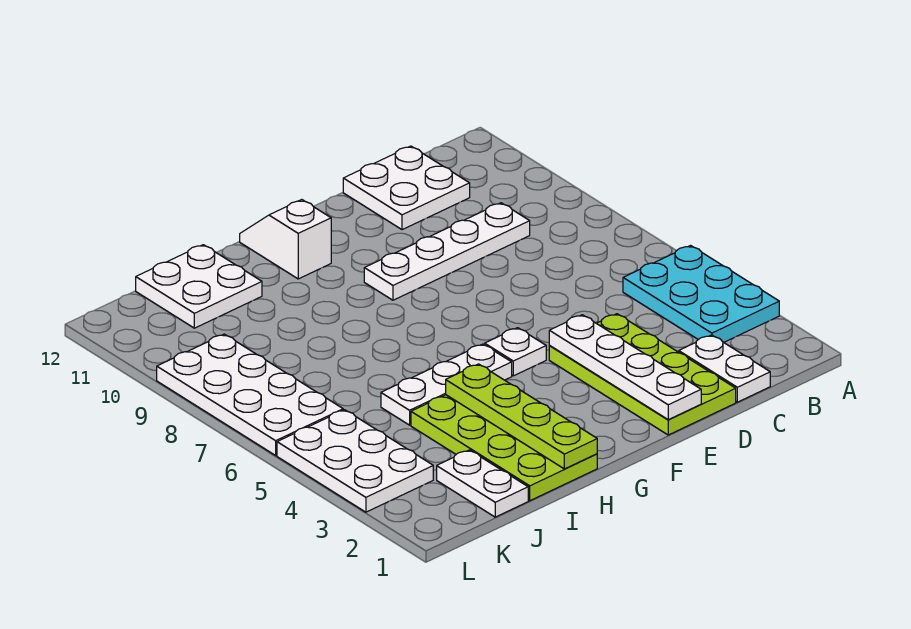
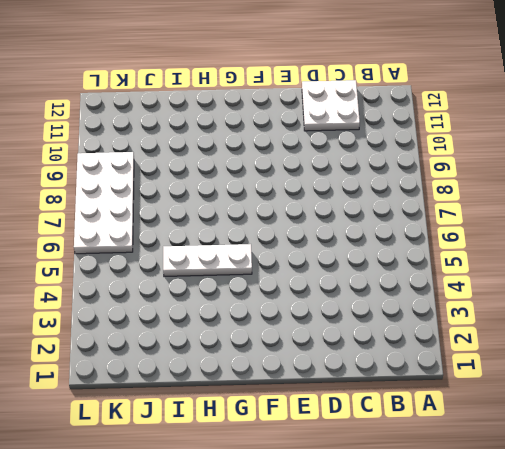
none -> cyan 2x3 plate [623,246,779,342]
none -> white 1x2 plate [679,335,770,402]
none -> white 1x4 plate [364,203,530,300]

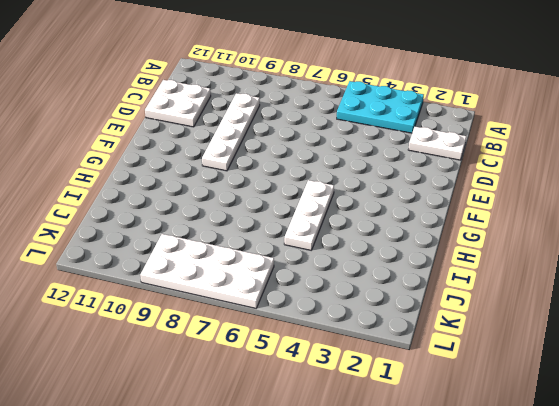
none -> lime 2x4 plate [549,314,736,435]
none -> white 1x1 plate [485,328,546,376]
none -> white 1x2 slope [240,200,331,279]

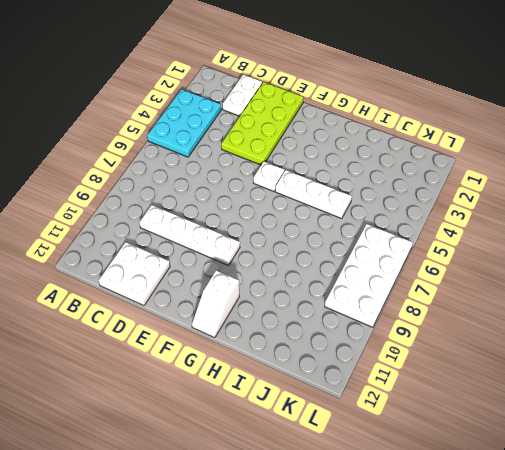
none -> lime 2x4 plate [411,395,597,501]
none -> white 2x2 plate [136,245,262,328]
none -> white 1x2 plate [437,450,528,517]

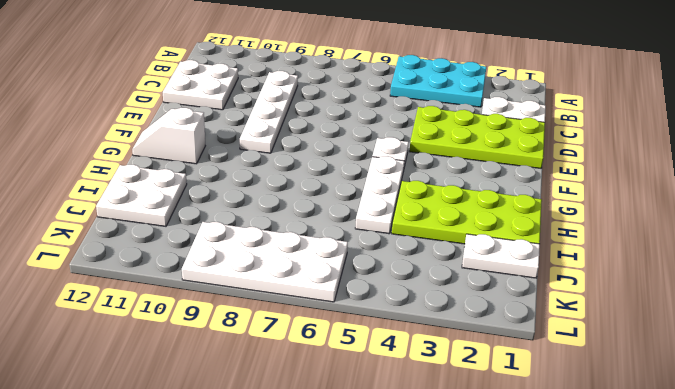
none -> white 2x3 plate [277,410,433,512]
none -> white 1x4 plate [549,315,701,420]
none -> lime 1x4 plate [446,364,597,469]

